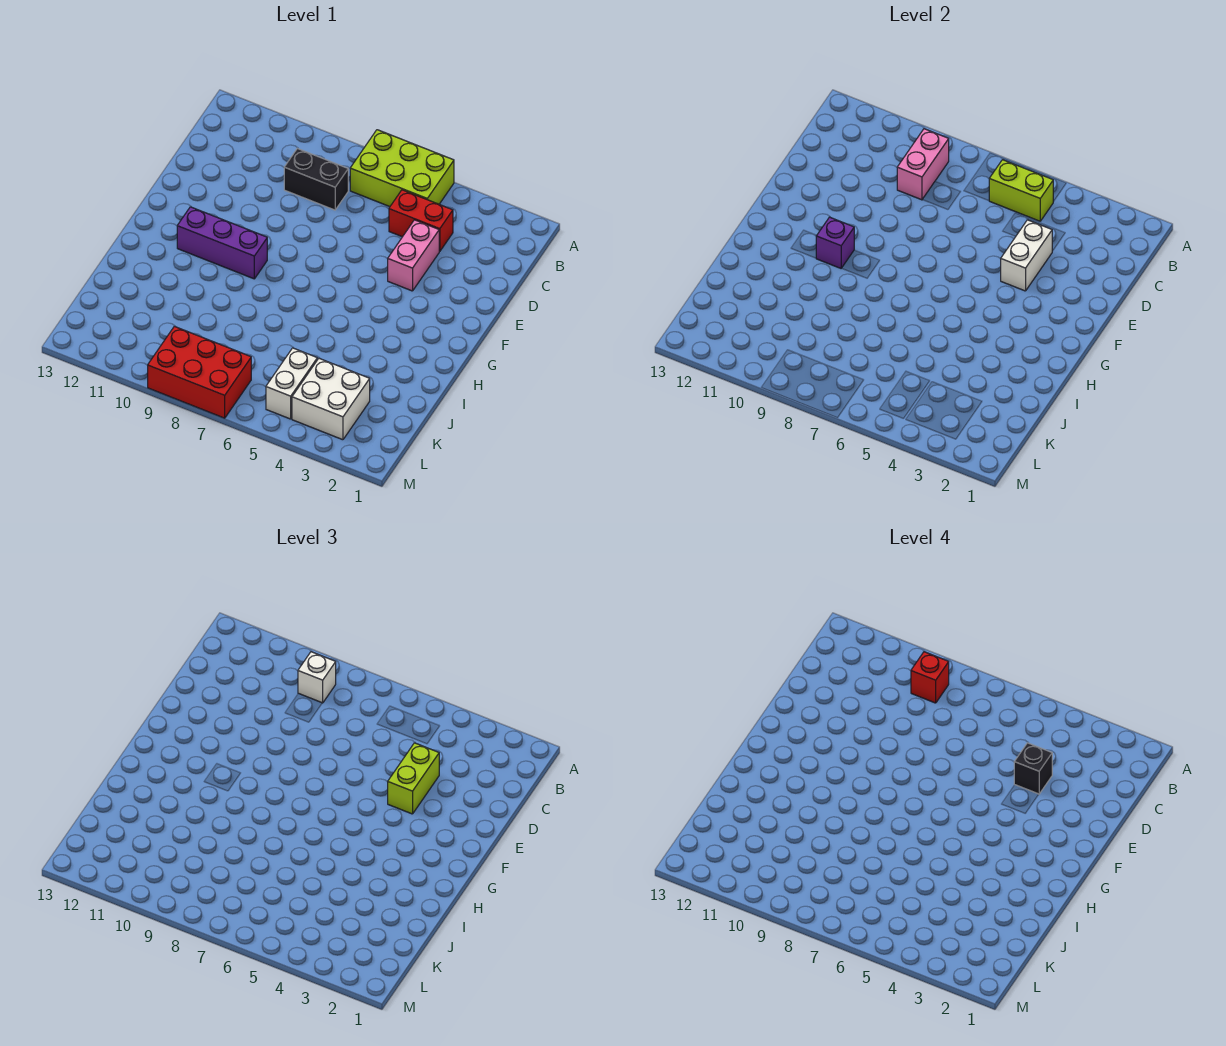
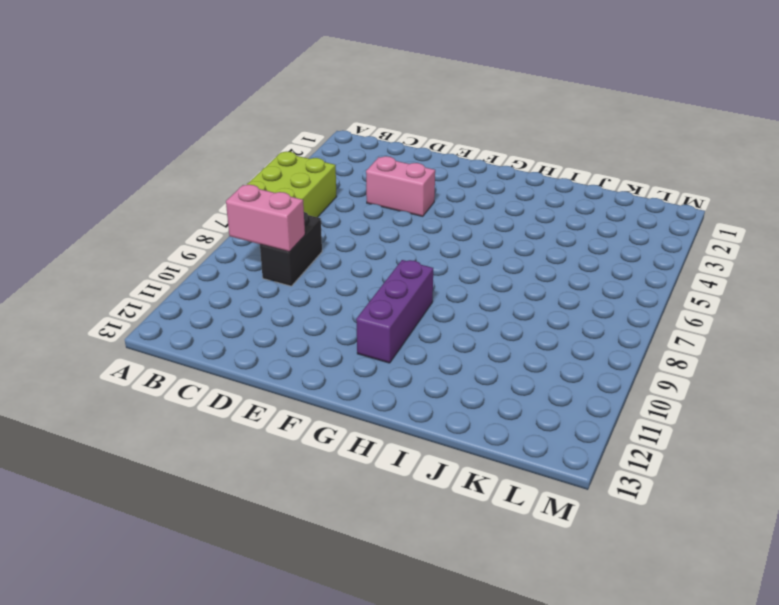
none -> red 1x2 brick [389,190,453,251]
none -> white 2x2 brick [292,359,370,440]
none -> white 1x2 brick [266,348,317,419]

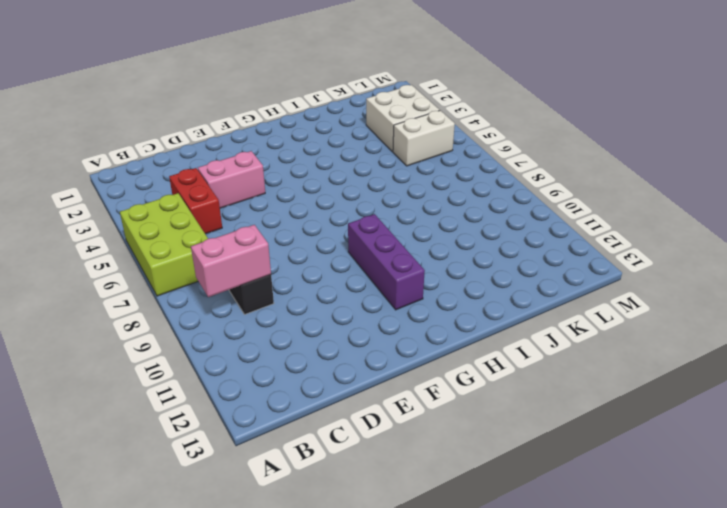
none -> red 2x3 brick [148,326,251,418]
none -> lime 1x2 brick [989,160,1053,221]
none -> white 1x2 brick [1001,220,1052,291]

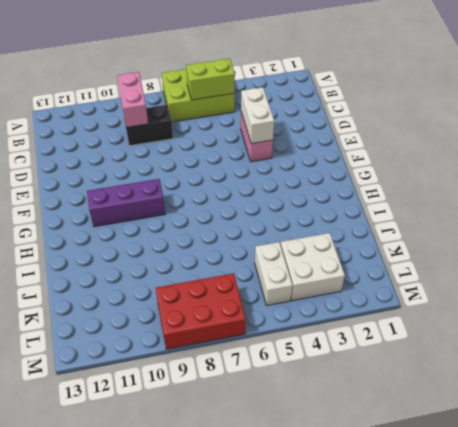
none -> red 1x2 brick [389,190,453,251]
none -> purple 1x1 brick [816,217,854,268]
none -> white 1x1 brick [298,652,336,703]

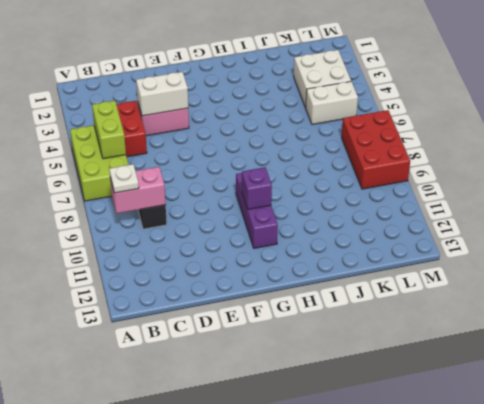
white 1x1 plate [109,164,139,193] -> white 1x1 brick [298,652,336,703]
none -> lime 1x2 brick [388,743,439,814]
none -> red 1x1 brick [911,652,949,703]
none -> black 1x1 brick [1014,743,1052,794]

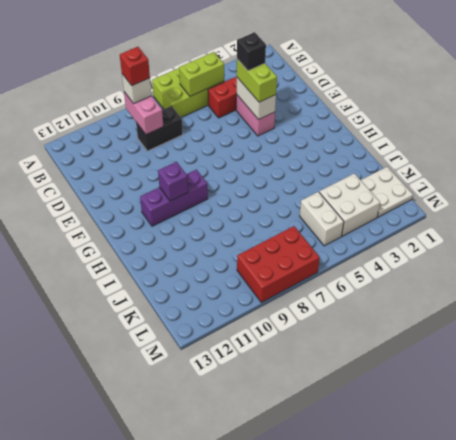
white 2x2 plate [361,167,413,217] -> none

